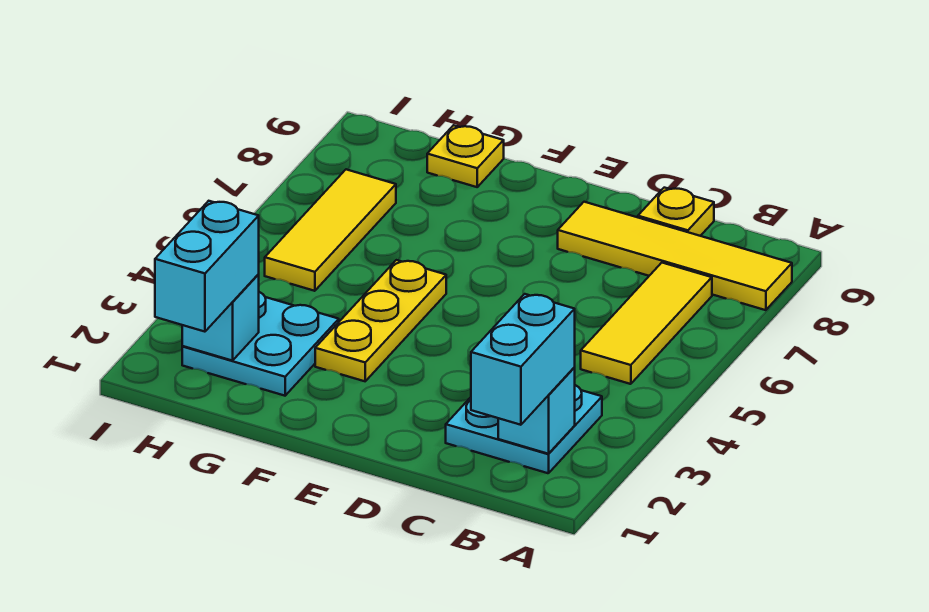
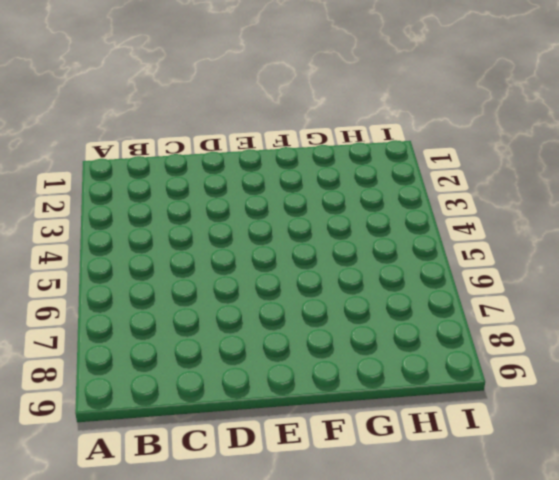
none -> yellow 1x4 tile [558,202,792,310]
none -> cyan 2x2 plate [446,385,602,473]
none -> yellow 1x3 tile [581,263,712,384]

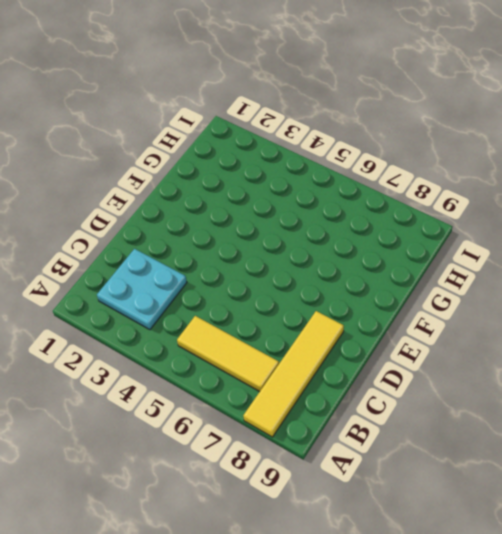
none -> yellow 1x1 plate [638,188,714,236]
none -> yellow 1x3 plate [315,260,446,381]
none -> cyan 2x2 plate [182,292,339,396]

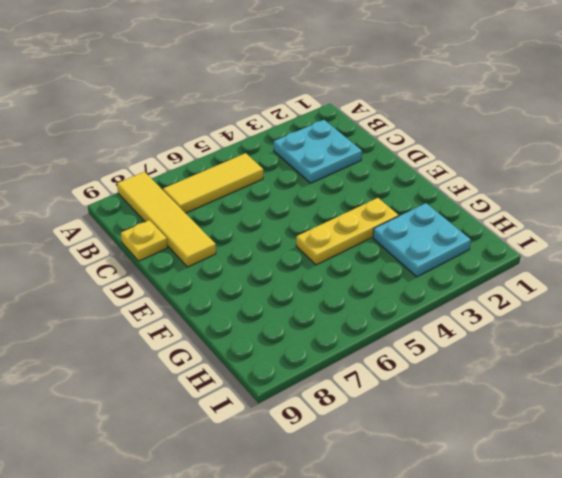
none -> yellow 1x1 plate [427,125,504,187]
none -> yellow 1x3 tile [265,169,396,291]
none -> cyan 1x1 brick [498,368,575,454]

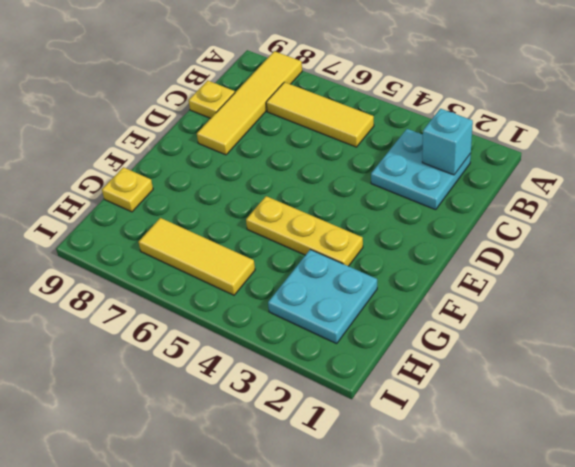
none -> cyan 1x1 brick [182,275,259,361]
none -> cyan 1x2 brick [471,294,575,425]
none -> cyan 1x2 brick [155,201,259,332]

